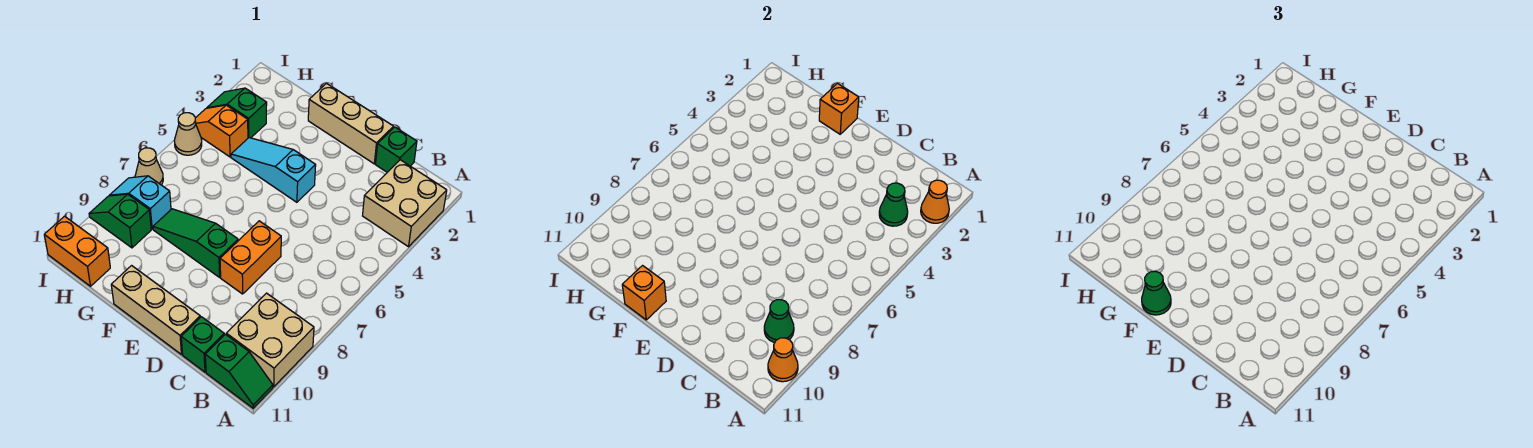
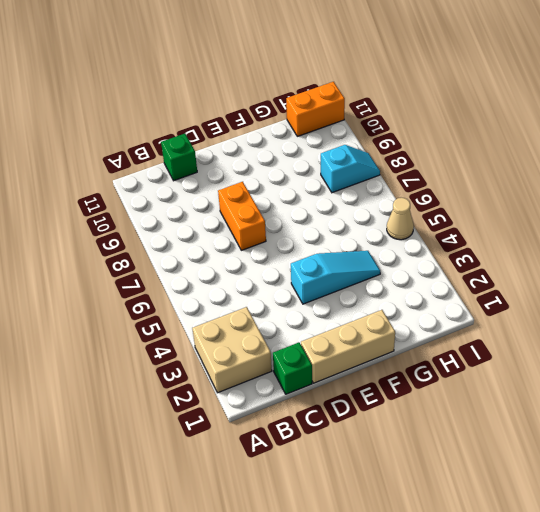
none -> tan 2x2 brick [226,293,314,387]
none -> green 1x2 slope [205,334,273,408]
none -> tan 1x3 brick [111,266,200,354]

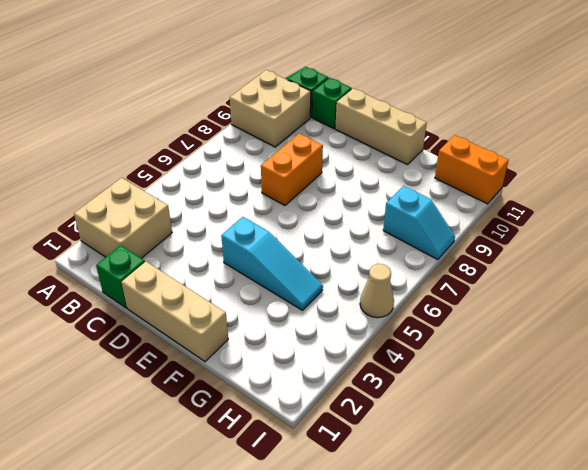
none -> green 1x3 slope [153,209,238,277]
none -> green 1x2 slope [207,88,267,138]
none -> orange 1x2 slope [195,105,248,157]

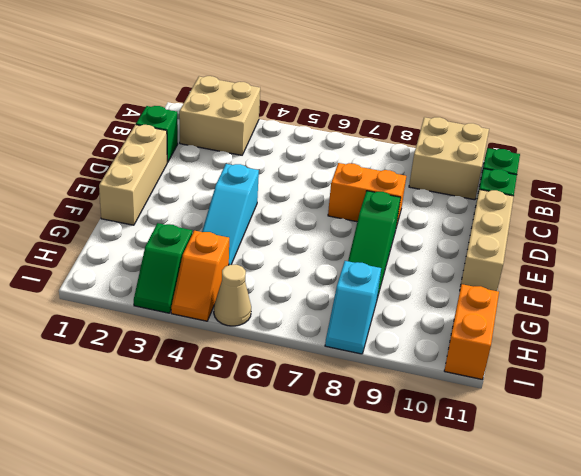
none -> green 1x2 slope [89,194,151,248]
none -> tan 1x1 cone [135,148,163,185]
none -> orange 1x1 cone [921,180,949,223]

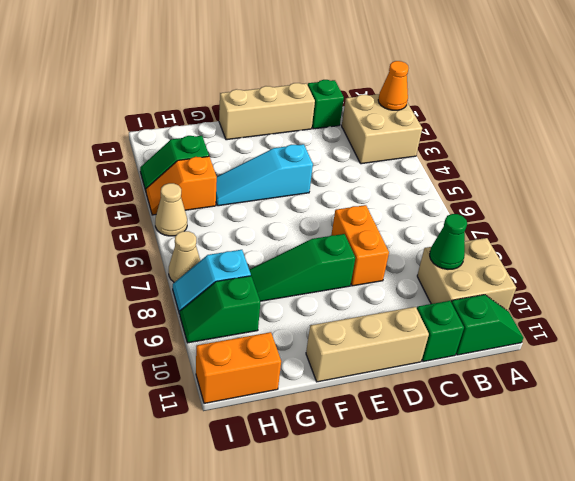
none -> orange 1x1 cone [768,338,798,382]
none -> green 1x1 cone [879,183,908,226]
none -> orange 1x1 brick [819,83,859,134]

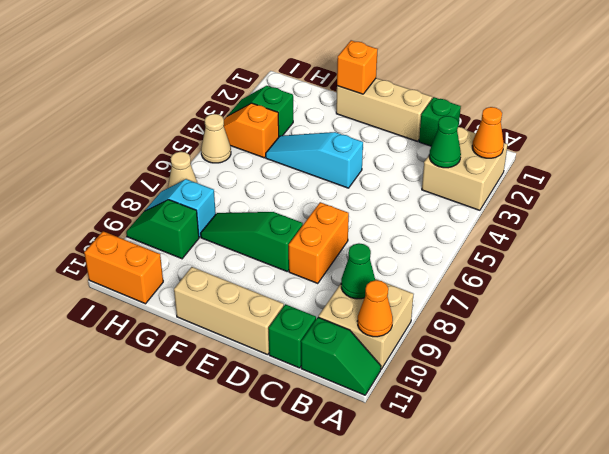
none -> orange 1x1 brick [622,266,666,320]
none -> green 1x1 cone [1142,271,1171,315]

